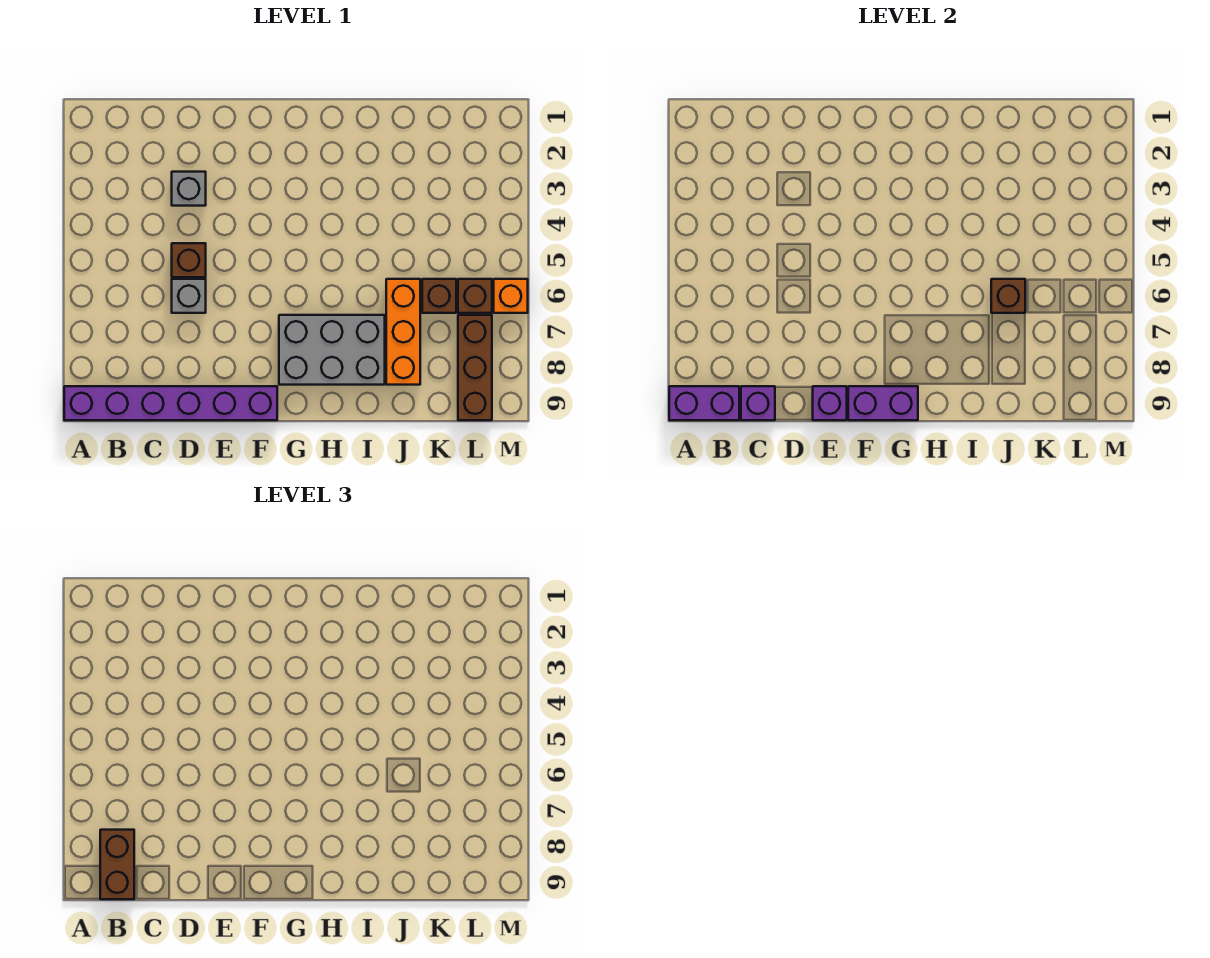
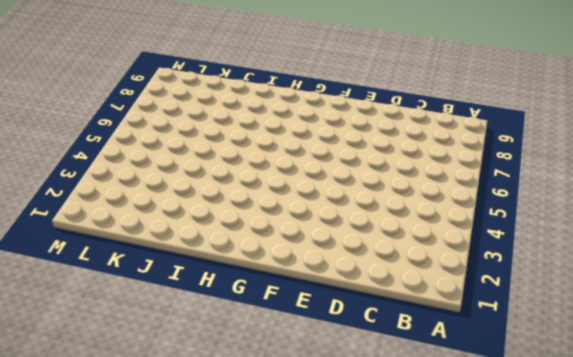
none -> purple 1x6 brick [64,386,277,420]
none -> grey 1x1 brick [172,172,206,206]
none -> brown 1x1 brick [172,243,206,277]

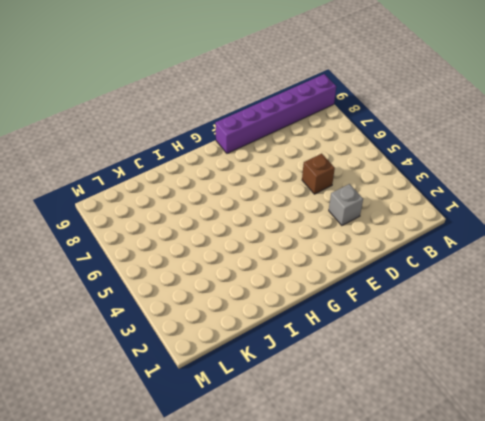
none -> grey 1x1 brick [172,279,206,313]
none -> grey 2x3 brick [279,315,385,385]
none -> orange 1x3 brick [386,279,420,385]

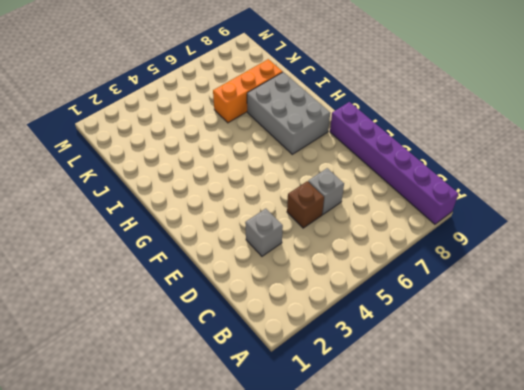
none -> brown 1x1 brick [422,279,456,313]
none -> brown 1x1 brick [458,279,492,313]
none -> brown 1x3 brick [458,315,492,420]

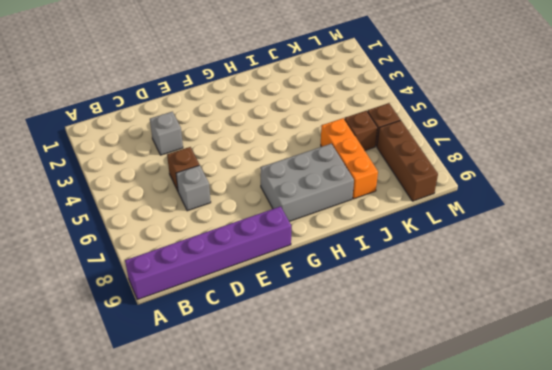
none -> orange 1x1 brick [494,279,528,313]
none -> purple 1x2 brick [669,386,739,420]
none -> purple 1x1 brick [741,386,775,420]

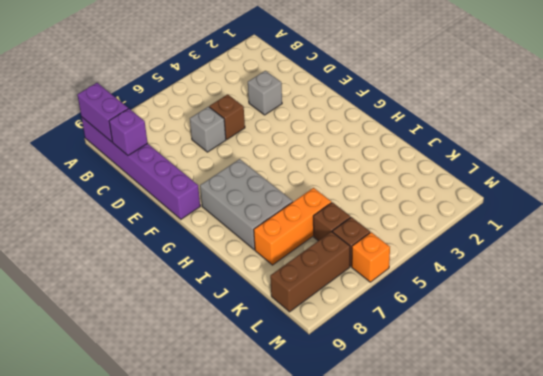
none -> purple 1x1 brick [813,386,847,420]
none -> purple 1x2 brick [848,386,918,420]
none -> brown 1x1 brick [991,279,1025,313]

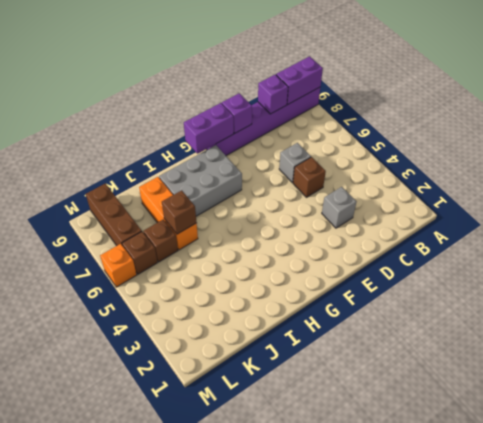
none -> brown 1x2 brick [100,830,134,899]

